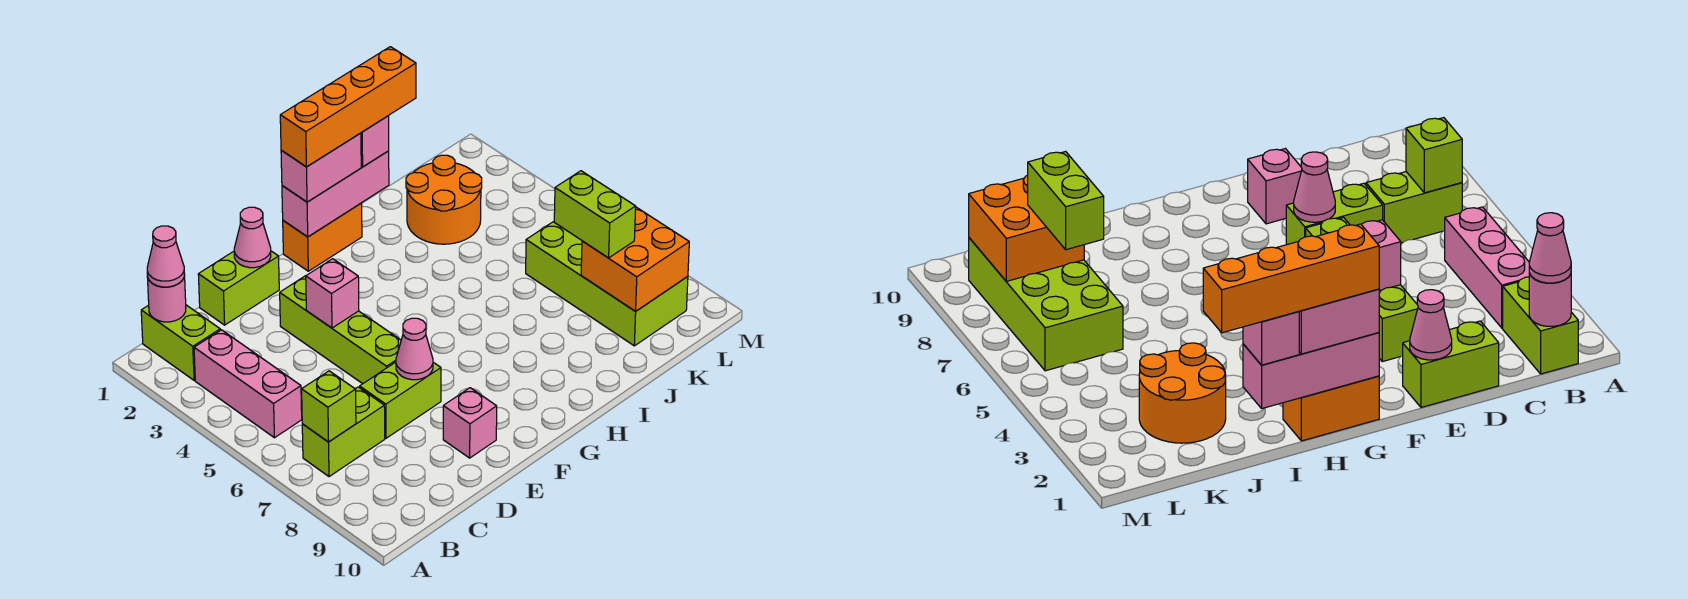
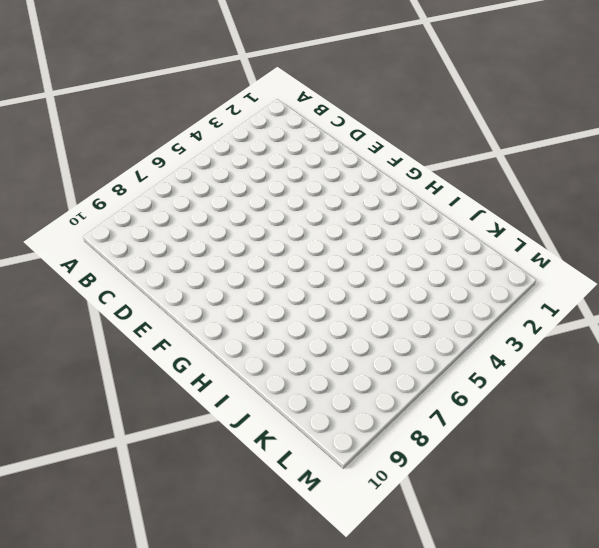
none -> lime 1x2 brick [141,305,220,380]
none -> pink 1x3 brick [194,330,302,438]
none -> lime 1x2 brick [302,387,385,477]

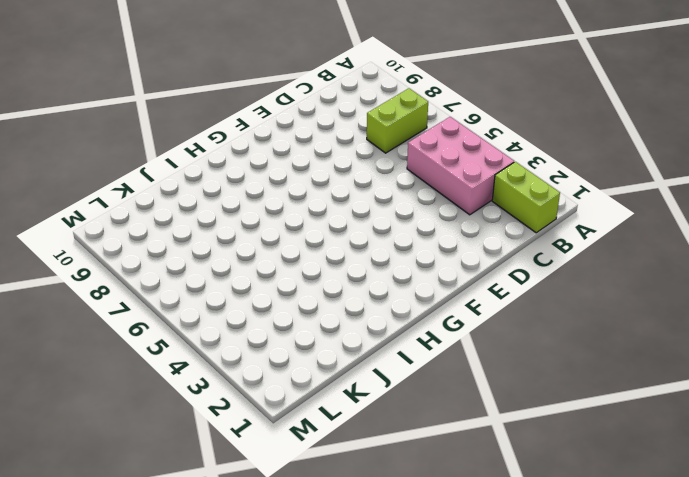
pink 2x3 brick [407,117,514,215] -> pink 1x3 brick [194,330,302,438]
none -> lime 1x2 brick [198,251,279,325]
none -> lime 1x2 brick [360,362,441,438]
none -> lime 1x4 brick [280,276,401,384]

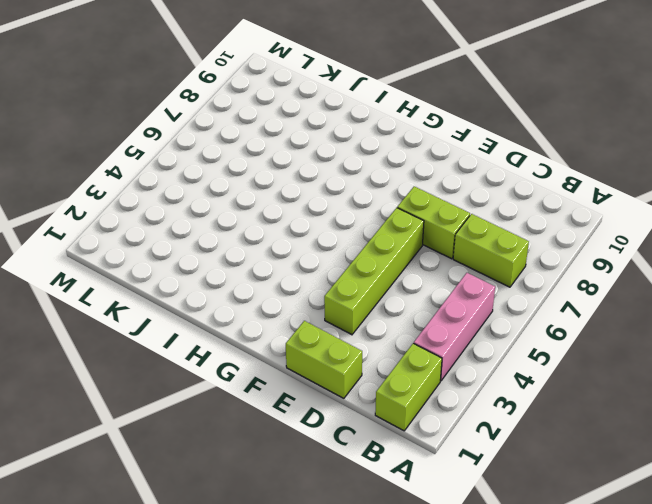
none -> pink 1x1 brick [443,388,497,458]
none -> orange 1x2 brick [283,203,362,271]
none -> orange 2x2 round brick [406,155,482,244]

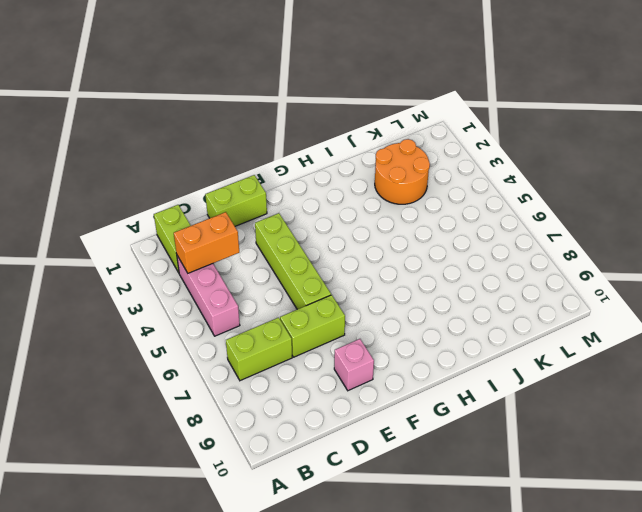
orange 1x2 brick [174,212,239,273] -> orange 1x2 brick moved to [283,203,362,271]
none -> lime 2x4 brick [526,222,688,346]
none -> pink 1x1 round brick [147,274,186,322]
none -> lime 1x1 brick [302,371,356,442]

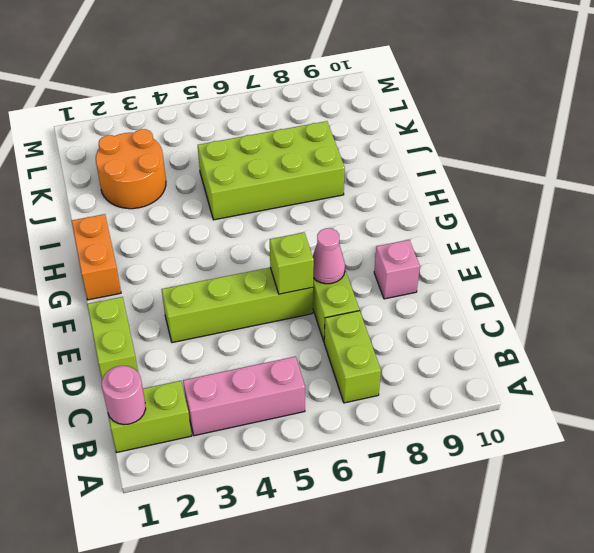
lime 1x1 brick [270,233,314,294] -> lime 1x1 brick moved to [302,371,356,442]
lime 2x4 brick [198,121,345,220] -> lime 2x4 brick moved to [526,222,688,346]
none -> pink 1x1 cone [234,207,271,268]
none -> pink 1x1 brick [306,259,359,328]
none -> pink 1x3 brick [282,151,389,237]

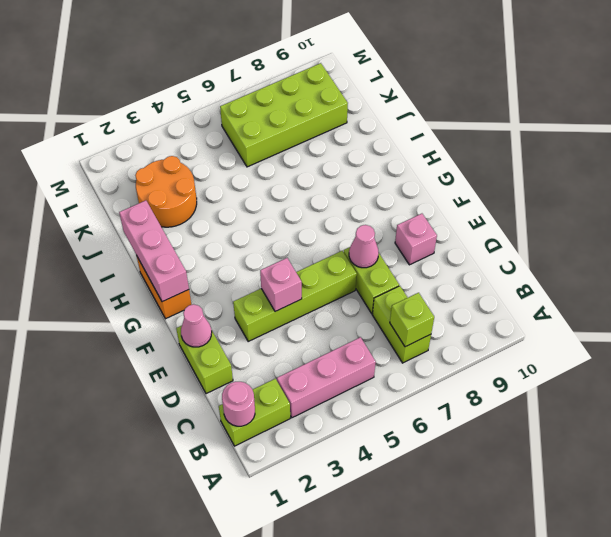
none -> orange 2x2 brick [581,207,689,311]
none -> pink 1x1 cone [147,226,184,287]
none -> pink 1x2 brick [281,133,361,202]

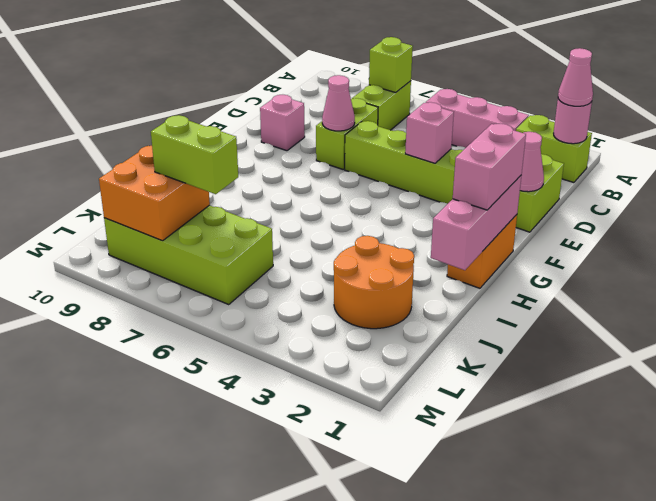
none -> pink 1x1 brick [361,116,389,167]
none -> orange 1x4 brick [280,47,416,167]

